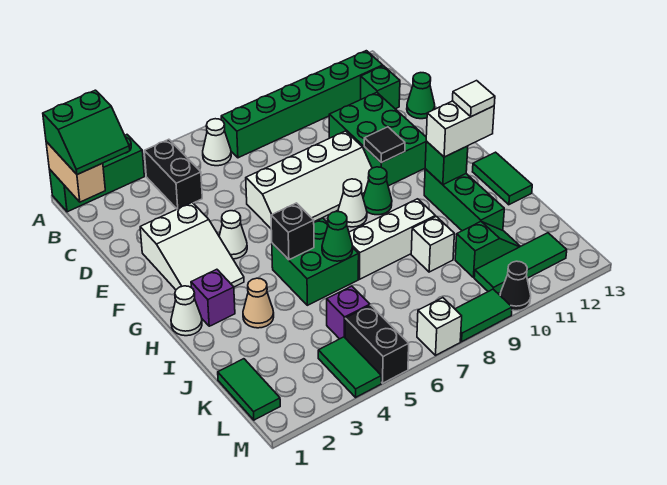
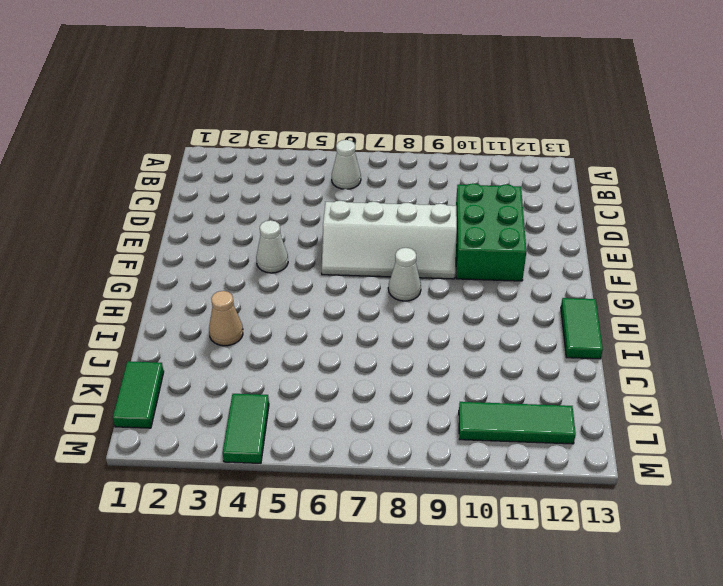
none -> green 1x3 brick [49,135,144,212]
none -> black 1x2 brick [144,139,202,209]
none -> green 1x6 brick [221,51,383,158]
none -> green 1x1 brick [361,66,400,109]

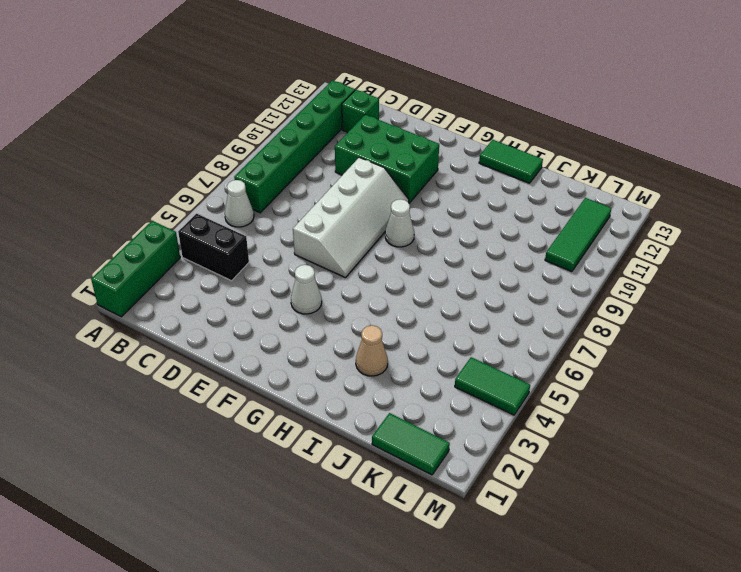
none -> green 1x1 cone [407,73,435,119]
none -> white 2x3 slope [140,202,244,290]
none -> green 1x1 cone [363,167,392,215]
none -> white 1x1 cone [171,286,202,336]

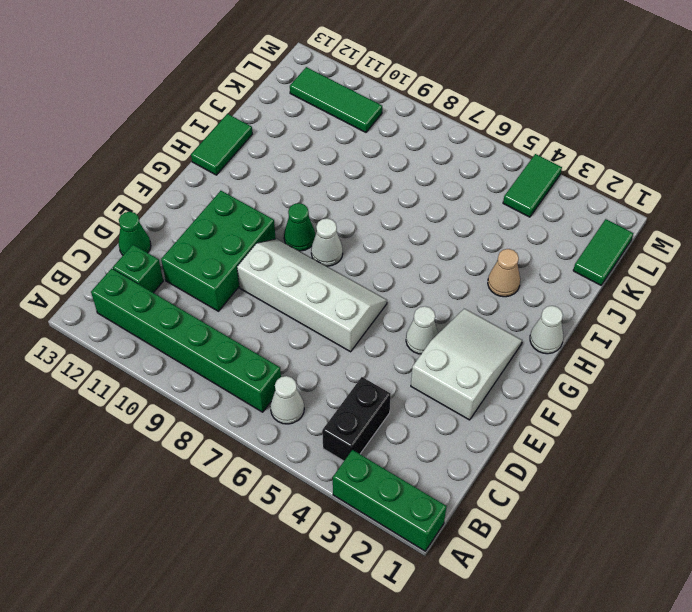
none -> purple 1x1 brick [191,269,235,326]
none -> green 2x2 brick [272,218,359,305]
none -> green 1x3 brick [424,169,504,231]
none -> white 1x3 brick [349,199,435,279]

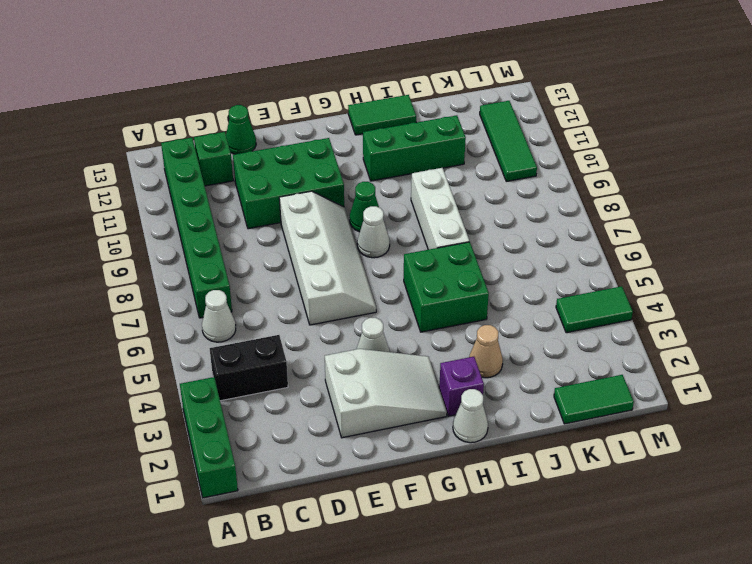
none -> white 1x1 brick [411,216,454,272]
none -> purple 1x1 brick [327,286,370,339]
none -> green 1x2 slope [455,222,520,278]
none -> black 1x2 brick [345,305,409,383]

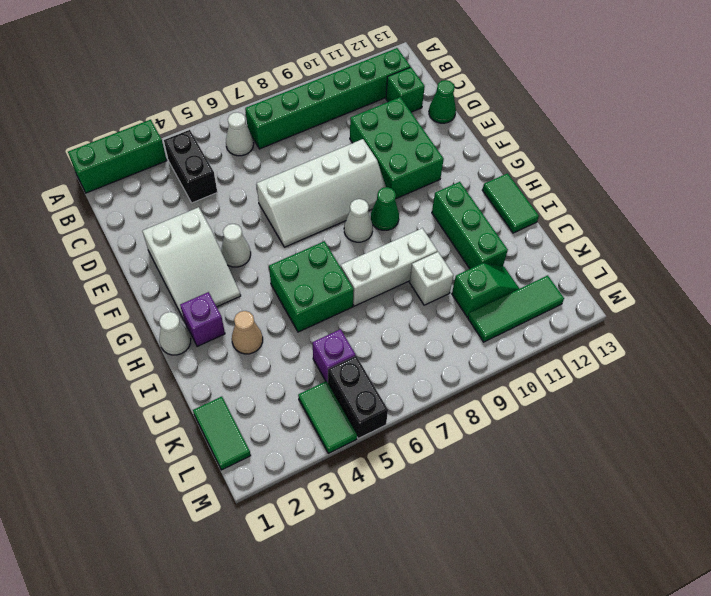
none -> white 1x1 brick [417,298,462,355]
none -> green 1x2 tile [455,289,512,342]
none -> black 1x1 cone [500,261,531,311]
none -> tan 1x2 brick [46,142,105,202]

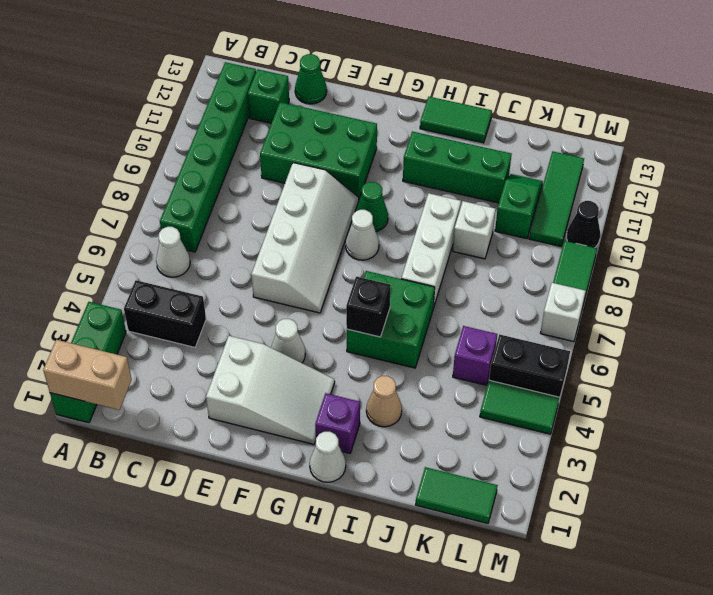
none -> black 1x1 tile [364,127,405,163]
none -> green 1x1 brick [425,141,468,185]
none -> green 1x1 cone [322,211,353,261]
none -> green 2x2 slope [43,90,130,175]

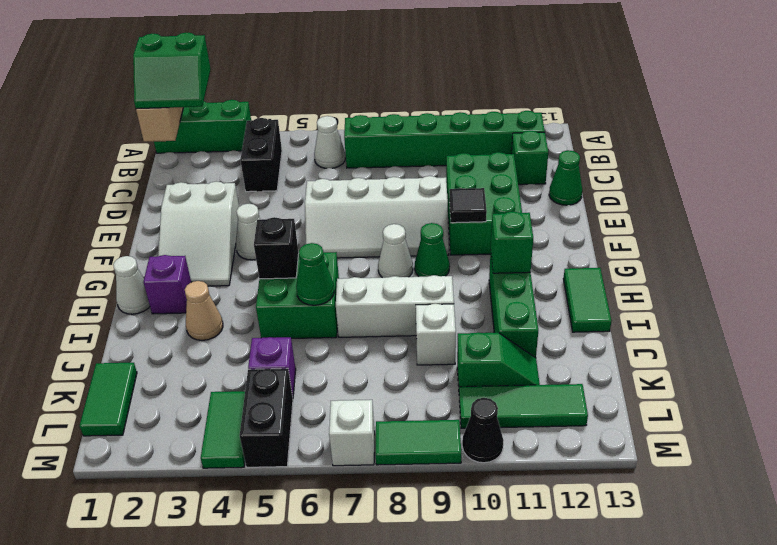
none -> white 1x2 brick [426,101,494,157]
none -> white 1x1 tile [453,81,495,117]

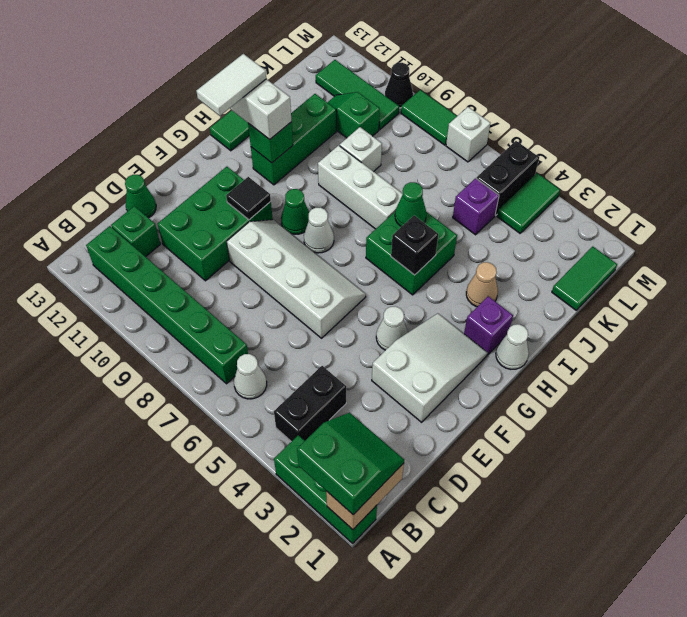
white 1x2 tile [196,54,266,116] -> white 1x1 tile [453,81,495,117]

